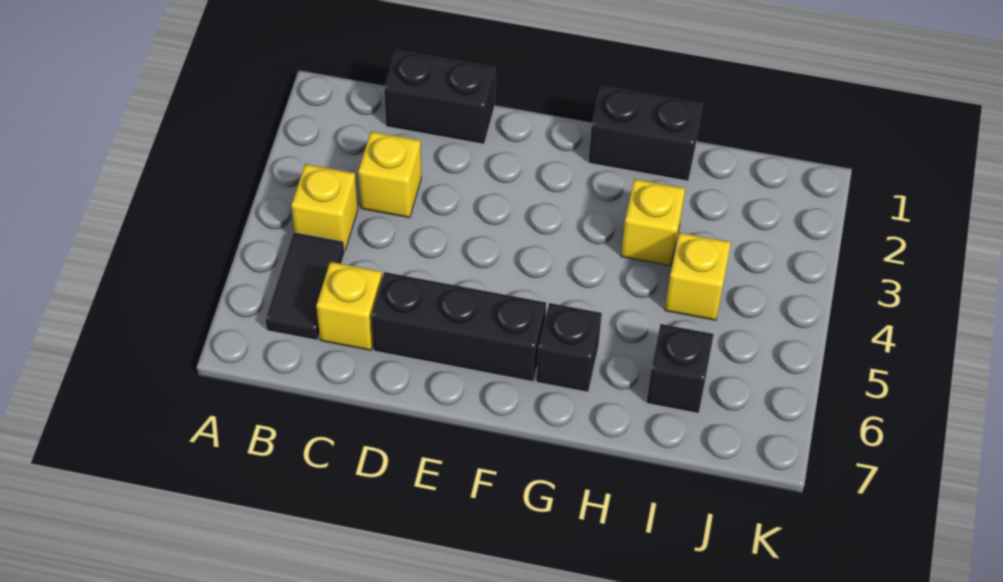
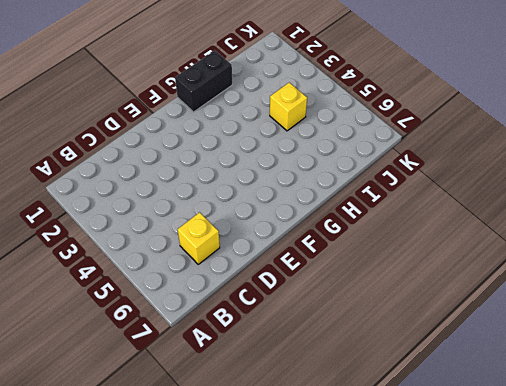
none -> yellow 1x1 brick [291,164,358,251]
none -> black 1x2 tile [265,232,345,340]

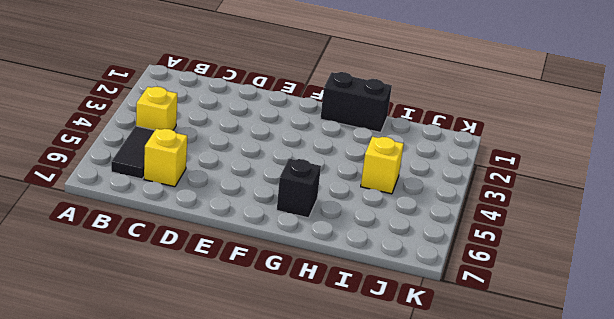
none -> black 1x2 brick [384,50,495,144]
none -> yellow 1x1 brick [358,131,421,218]

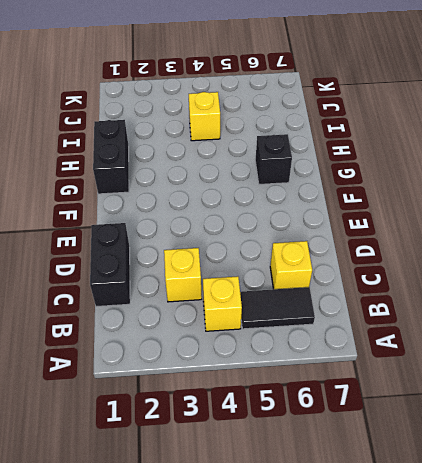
none -> black 1x3 brick [371,272,546,382]
none -> yellow 1x1 brick [621,179,685,266]

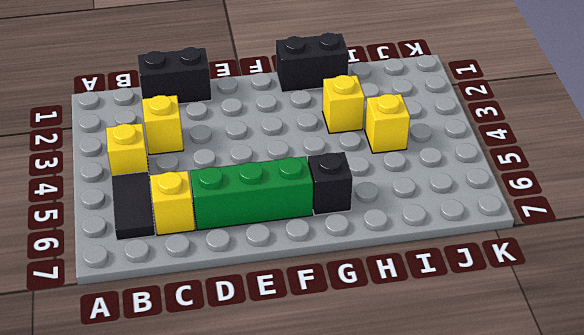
green 1x3 brick [190,156,313,230] -> black 1x3 brick [371,272,546,382]
none -> black 1x1 brick [646,324,714,413]

